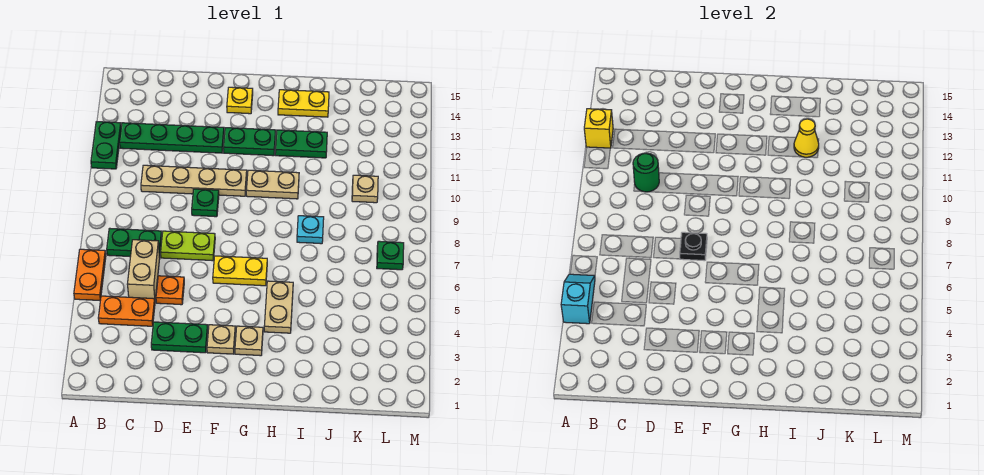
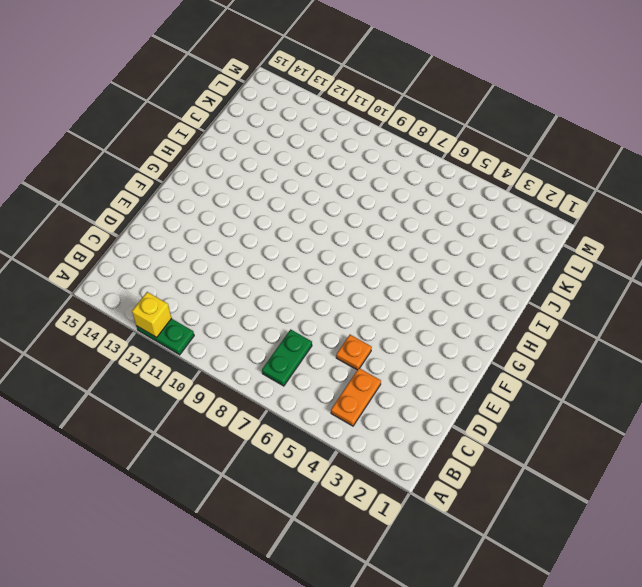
none -> orange 1x2 plate [74,249,106,300]
none -> green 1x4 plate [120,123,224,153]
none -> tan 1x2 brick [127,240,160,299]

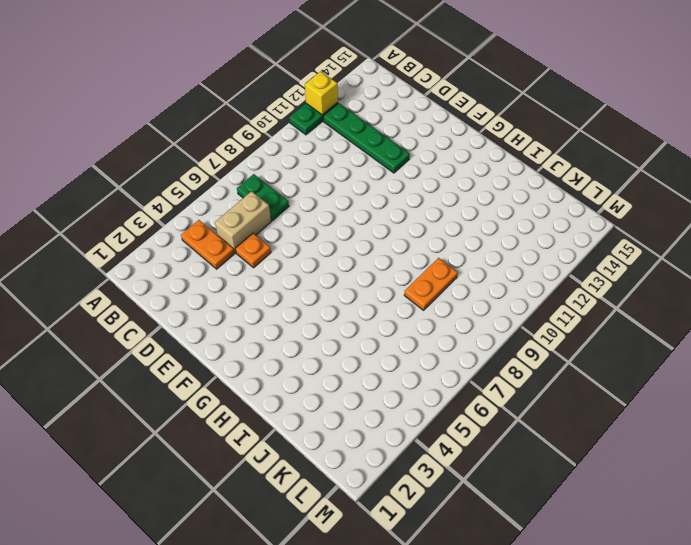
orange 1x2 plate [404,258,458,310] -> orange 1x2 plate moved to [74,249,106,300]
none -> tan 1x4 plate [141,165,247,196]
none -> green 1x2 plate [151,322,208,353]
none -> lime 1x2 plate [161,231,215,261]

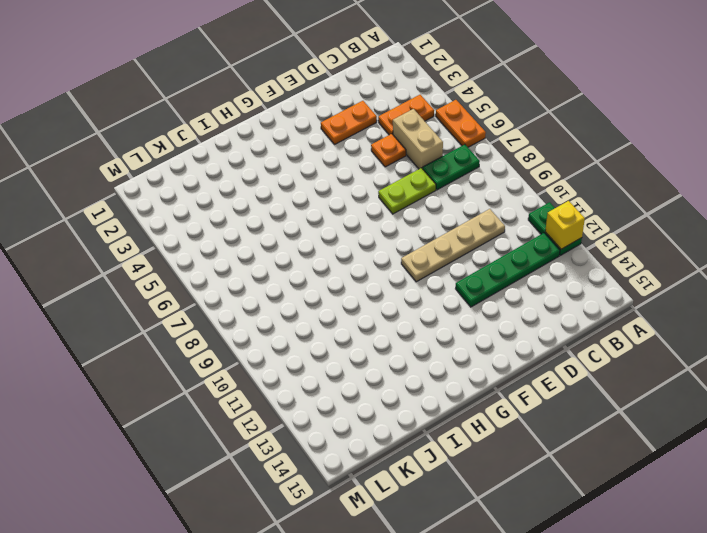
orange 1x2 plate [321,101,377,145] -> green 1x2 plate [151,322,208,353]
none -> green 1x1 plate [192,189,219,217]
none -> tan 1x1 plate [207,325,235,354]
none -> yellow 1x2 plate [213,256,267,286]

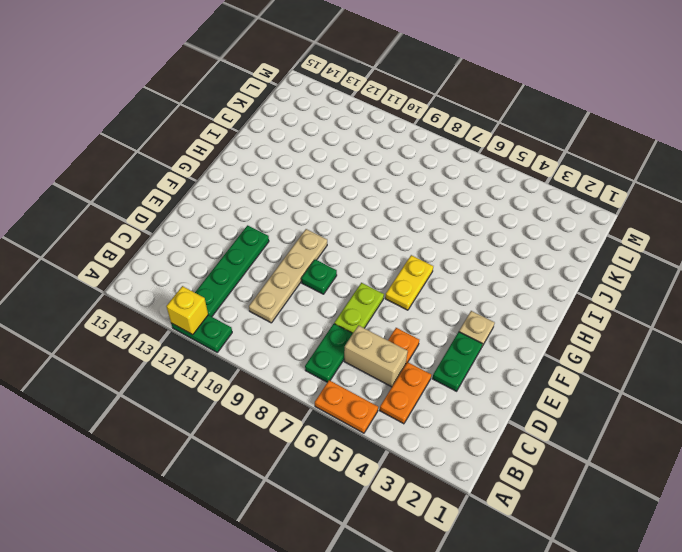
none -> green 1x2 plate [223,128,276,156]
none -> yellow 1x1 plate [227,87,253,114]
none -> tan 1x1 plate [235,326,263,356]

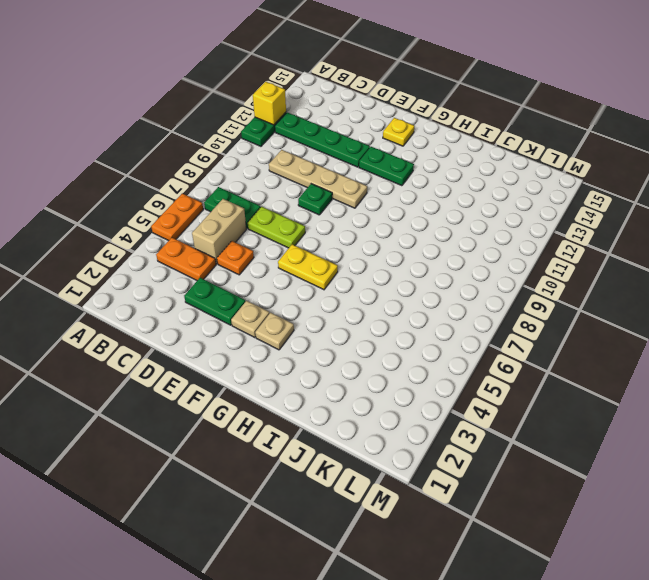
none -> tan 1x2 plate [246,170,299,199]
none -> tan 1x2 plate [264,281,293,333]
none -> green 1x2 plate [275,130,327,158]

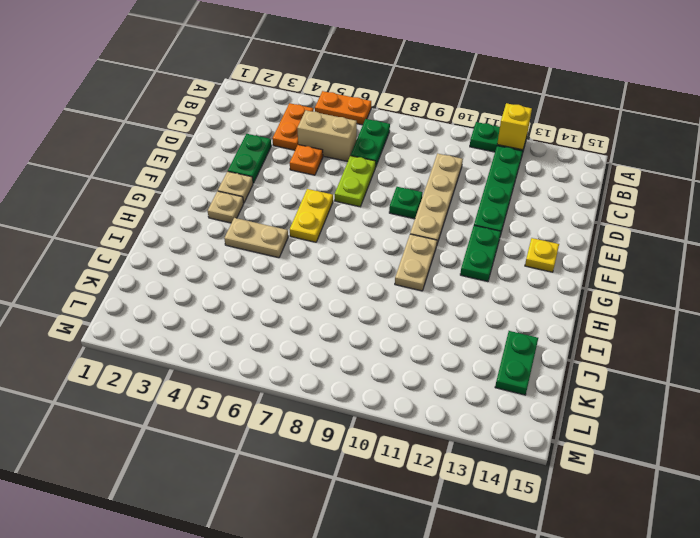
green 1x2 plate [495,331,538,395] -> green 1x2 plate moved to [275,130,327,158]
none -> yellow 1x2 plate [278,90,329,117]
none -> cyan 1x1 plate [297,216,324,244]
none -> tan 1x1 plate [352,175,378,203]

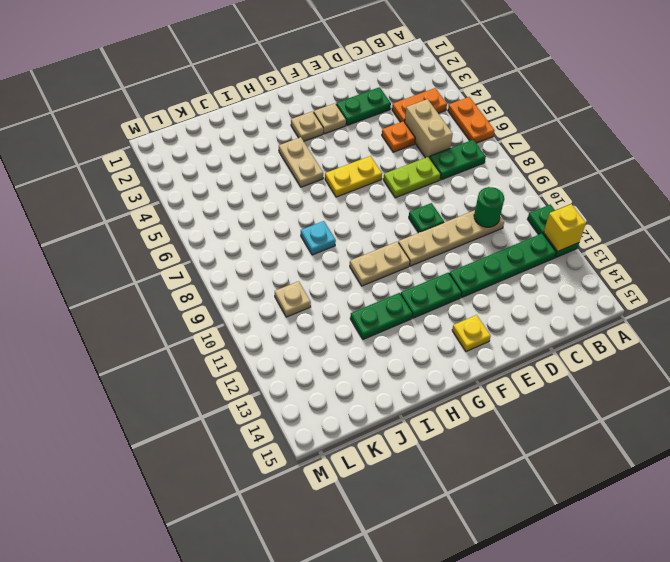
none -> yellow 1x2 plate [278,90,329,117]
none -> green 1x1 plate [377,241,404,270]
none -> cyan 1x2 slope [561,274,595,324]

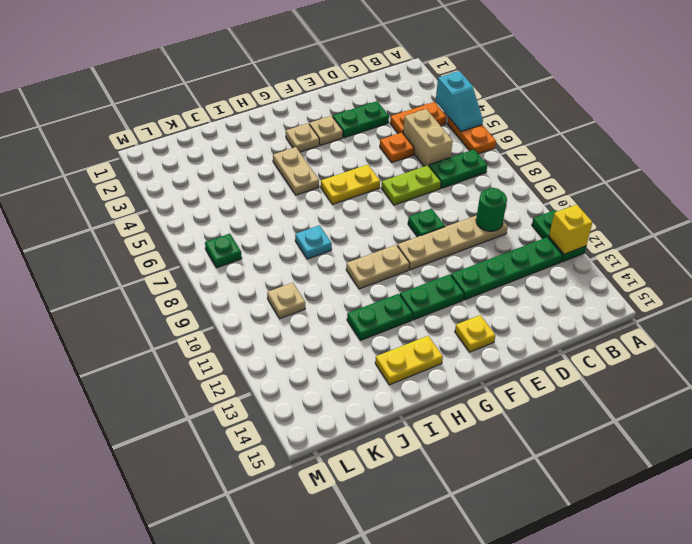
none -> black 1x1 plate [680,232,707,261]
none -> yellow 1x1 cone [794,119,819,157]

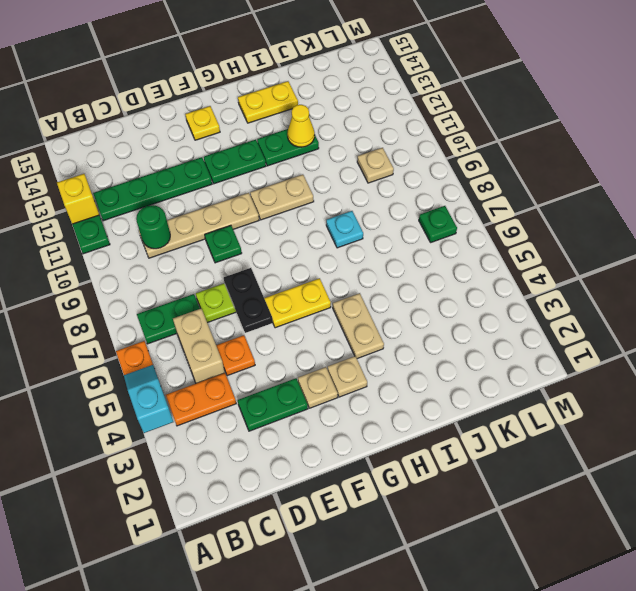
black 1x2 plate [224,268,273,333] -> black 1x1 plate [680,232,707,261]

